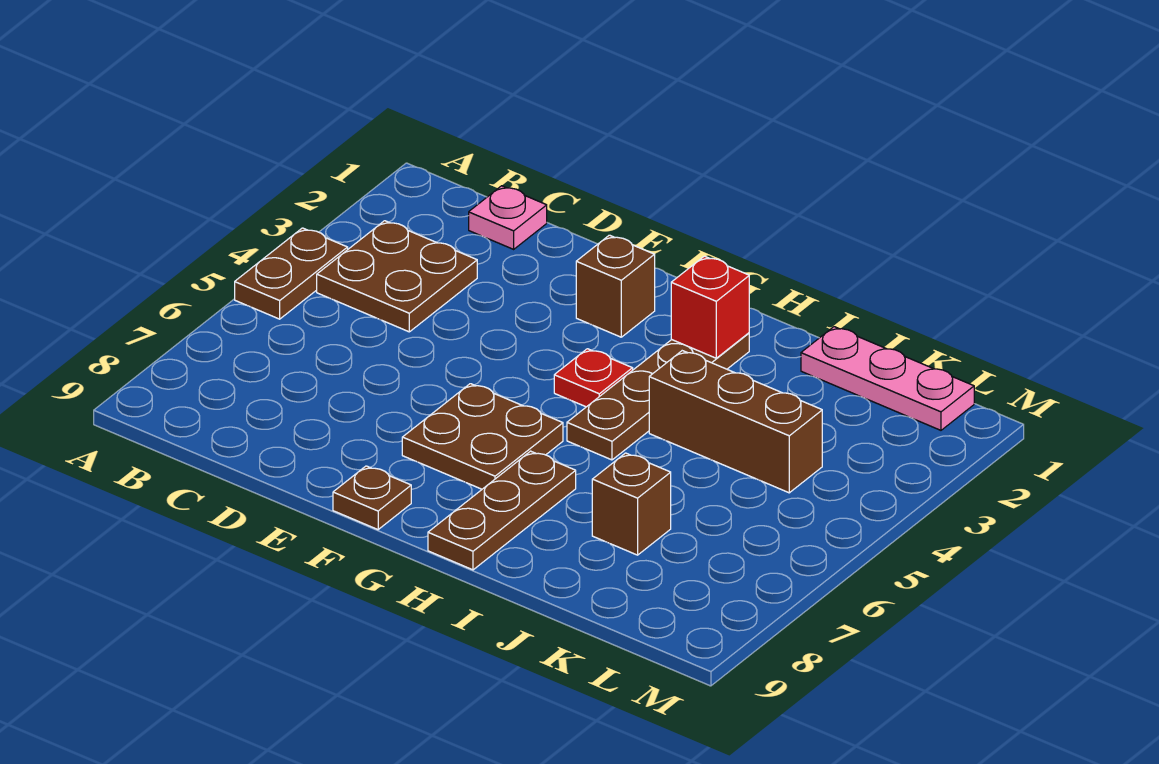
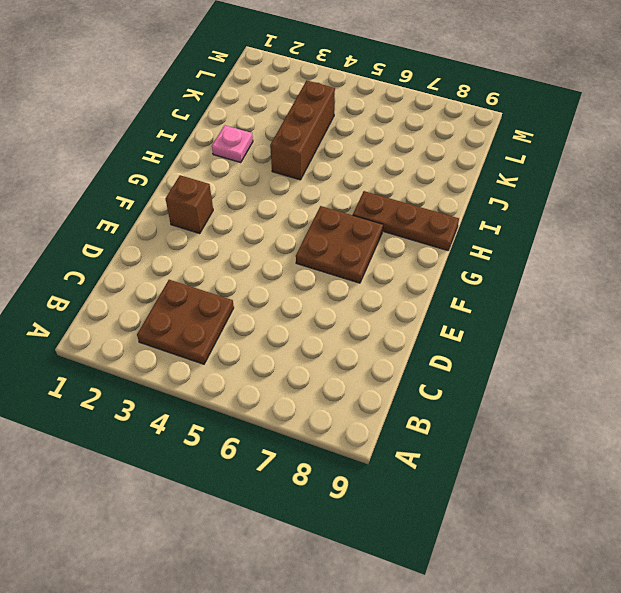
pink 1x1 plate [212,125,253,162] -> pink 1x1 plate moved to [469,186,547,249]
none -> brown 1x2 plate [235,228,348,319]
none -> brown 1x1 plate [333,466,411,530]
none -> red 1x1 plate [554,349,633,407]

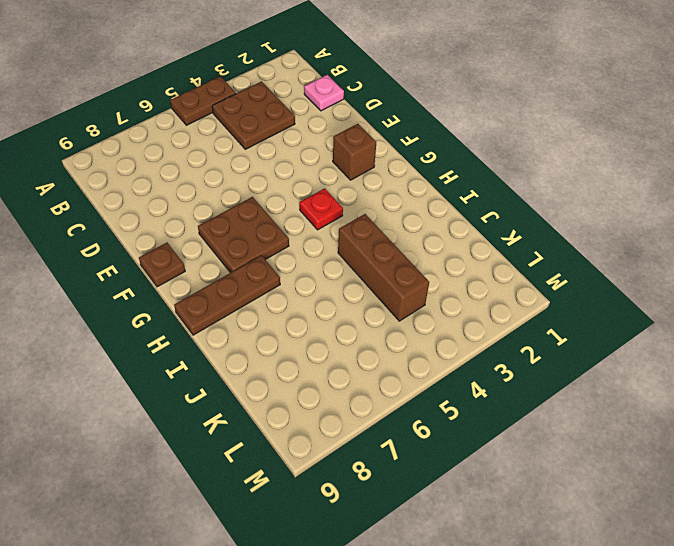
none -> brown 1x4 plate [567,333,749,460]
none -> pink 1x3 plate [801,327,974,430]
none -> brown 1x1 brick [592,453,671,555]

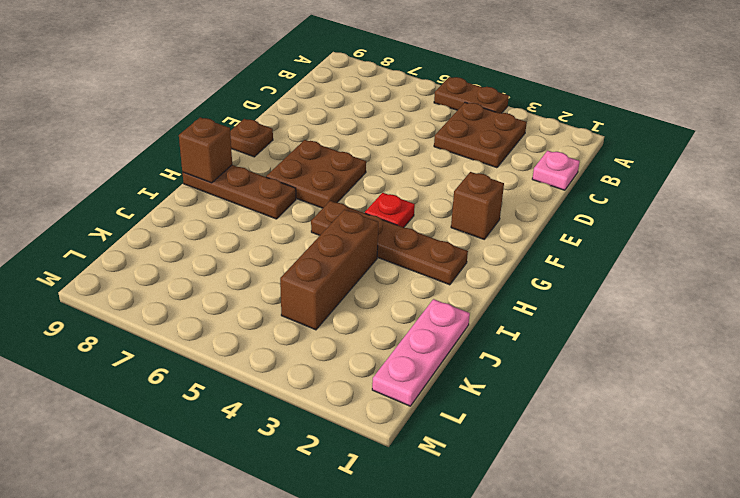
brown 1x1 brick [179,117,232,183] -> brown 1x1 brick moved to [592,453,671,555]
none -> red 1x1 brick [671,256,749,358]

